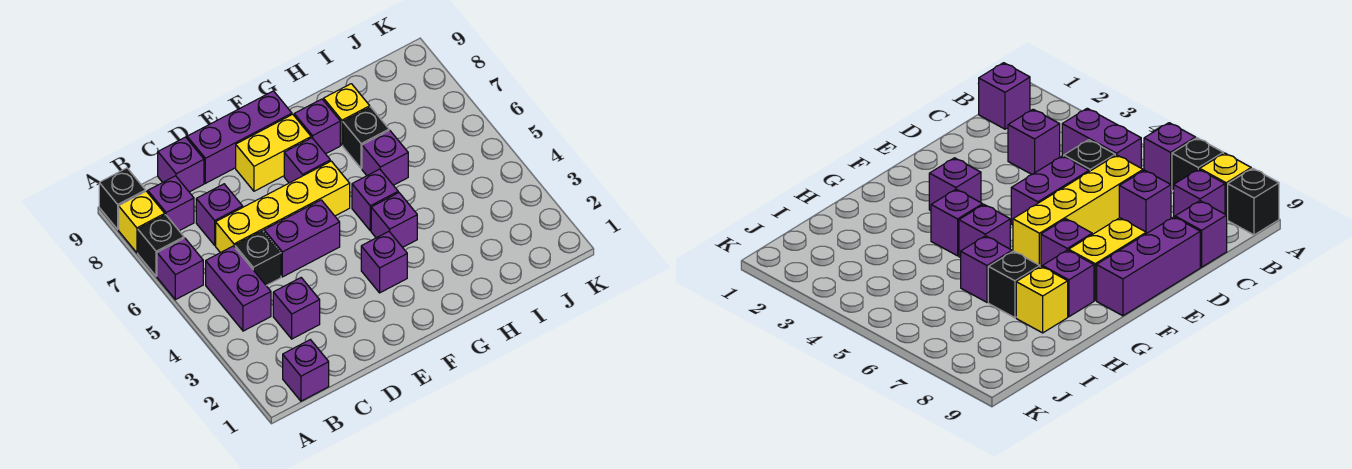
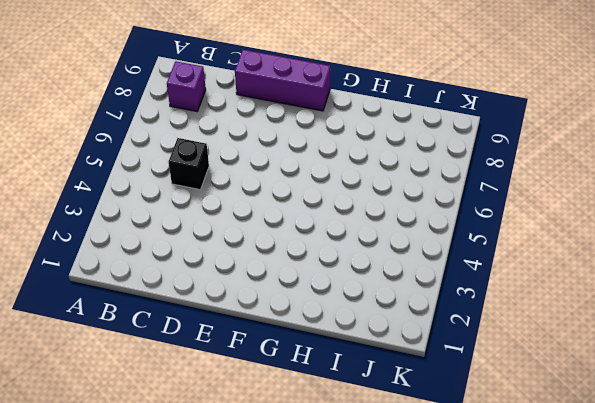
none -> purple 1x1 brick [157,238,203,300]
none -> black 1x1 brick [138,215,184,276]
none -> yellow 1x1 brick [119,191,165,253]

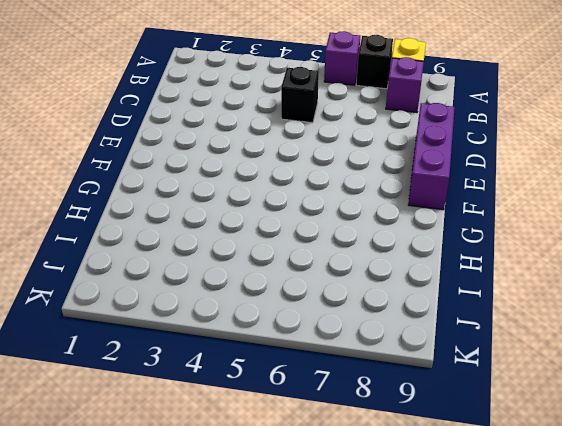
none -> black 1x1 brick [99,168,145,229]
none -> purple 1x1 brick [283,340,329,401]
none -> purple 1x2 brick [206,246,271,331]

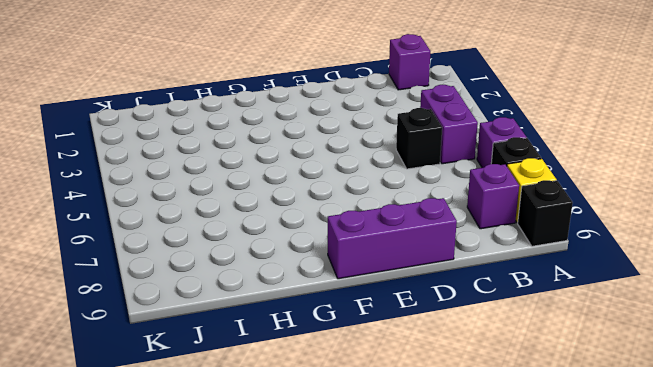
none -> purple 1x1 brick [273,278,320,339]
none -> yellow 1x4 brick [216,161,350,253]
none -> purple 1x1 brick [196,184,243,245]

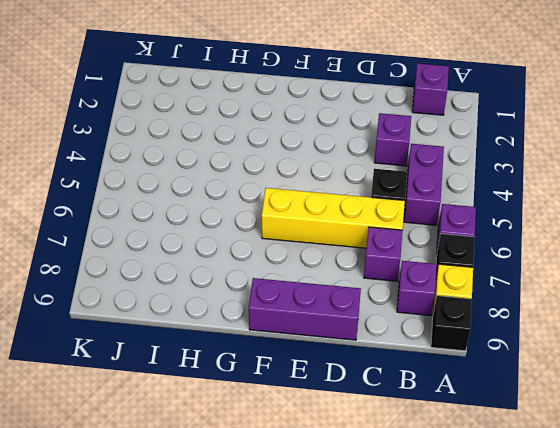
none -> purple 1x1 brick [158,137,204,192]
none -> purple 1x2 brick [264,200,340,277]
none -> yellow 1x2 brick [236,114,311,191]

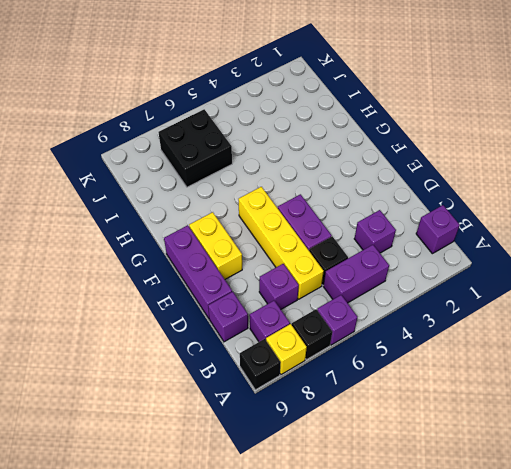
black 2x2 brick [158,109,232,187] -> none
none -> purple 1x1 brick [361,231,407,293]
none -> purple 1x1 brick [284,138,330,183]
none -> purple 1x1 brick [371,193,417,247]

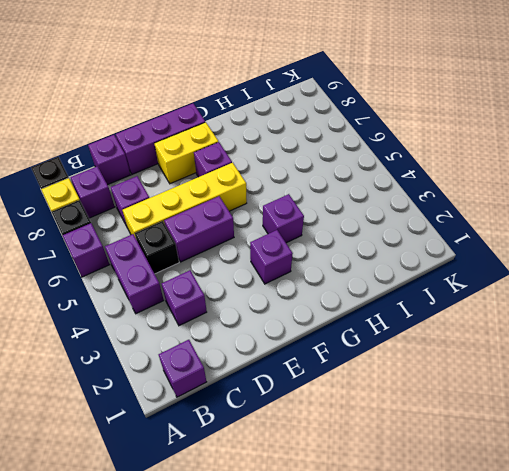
none -> purple 1x1 brick [352,169,398,231]
none -> purple 1x1 brick [294,99,340,154]
none -> purple 1x1 brick [362,130,408,185]

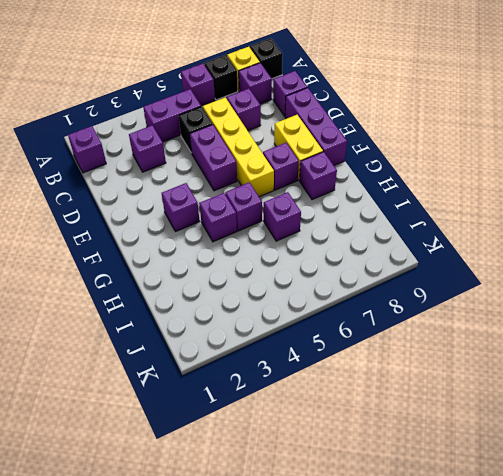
none -> black 1x1 brick [343,107,389,169]
none -> yellow 1x1 brick [324,84,370,145]

